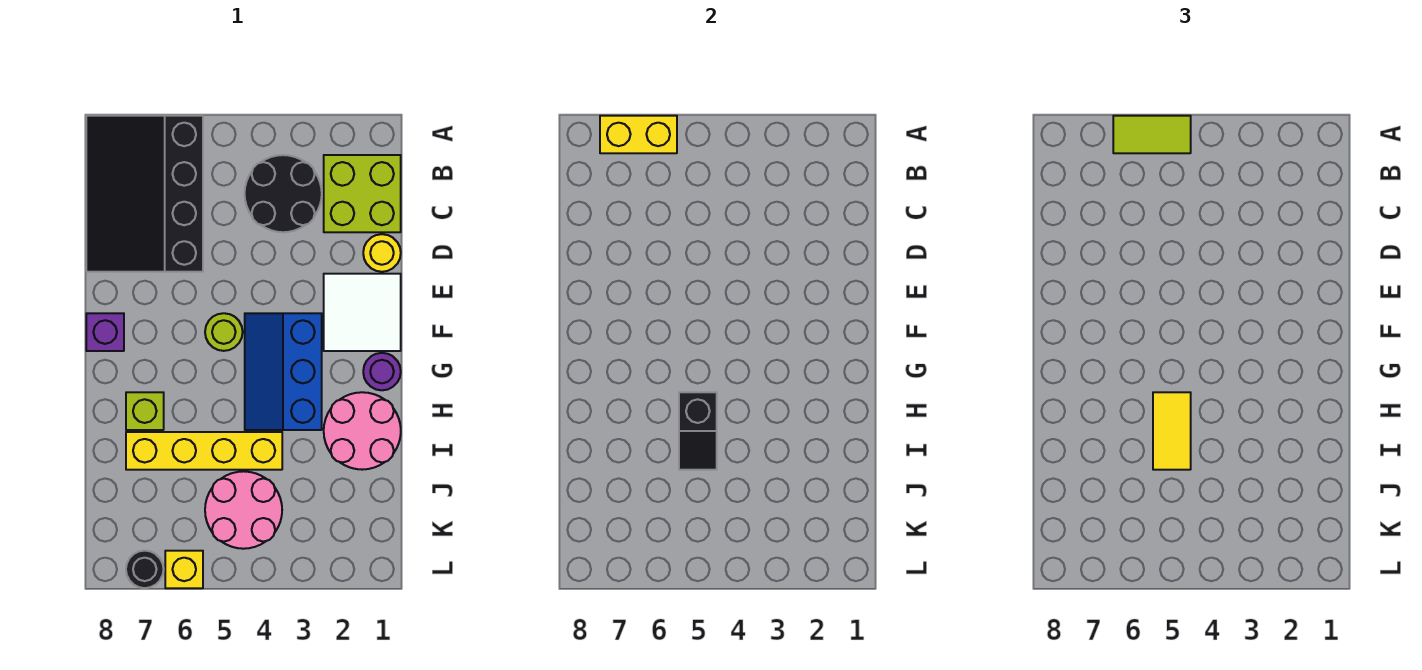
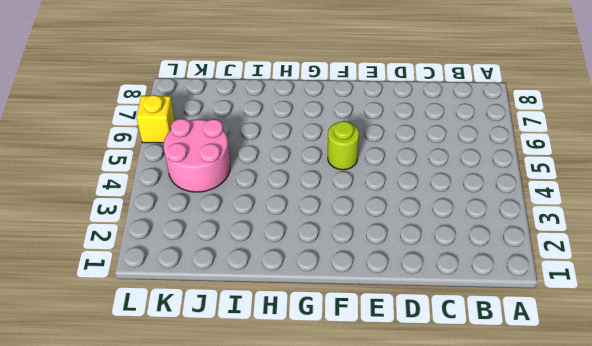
none -> black 3x4 slope [86,116,203,272]
none -> lime 2x2 brick [324,155,401,232]
none -> black 2x2 round brick [245,155,322,232]

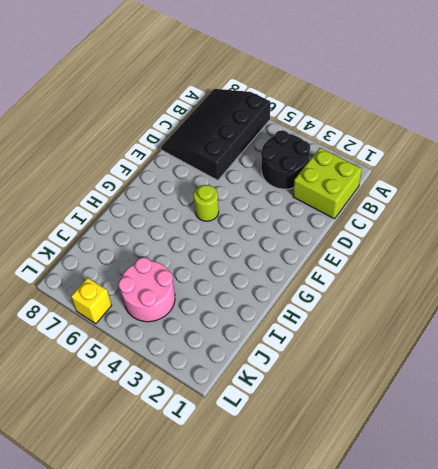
none -> yellow 1x1 round brick [363,234,401,272]
none -> white 2x2 tile [324,274,401,351]
none -> blue 2x3 slope [245,313,322,430]

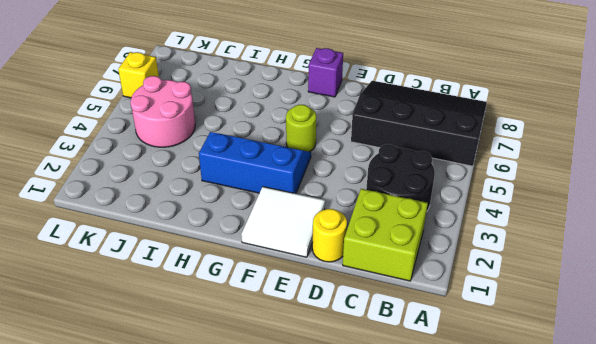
none -> purple 1x1 round brick [363,353,401,390]
none -> pink 2x2 round brick [324,392,401,470]
none -> lime 1x1 brick [126,392,164,430]

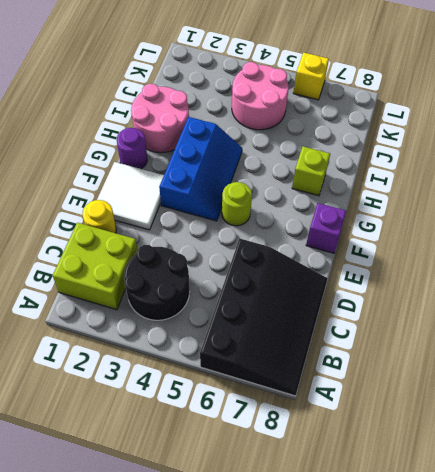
none -> yellow 1x4 brick [126,432,282,470]
none -> black 1x1 round brick [126,551,164,588]
none -> yellow 1x2 brick [600,116,677,153]

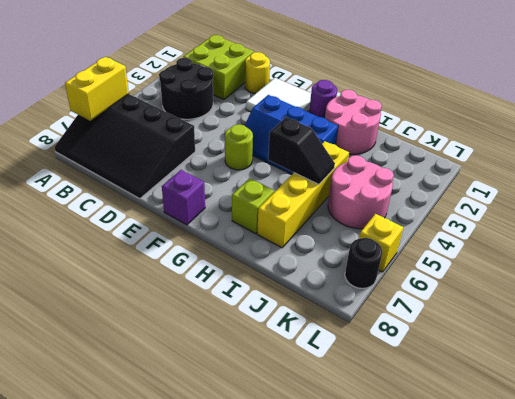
none -> lime 1x2 tile [1113,116,1191,153]
none -> yellow 1x2 tile [1153,392,1191,470]

